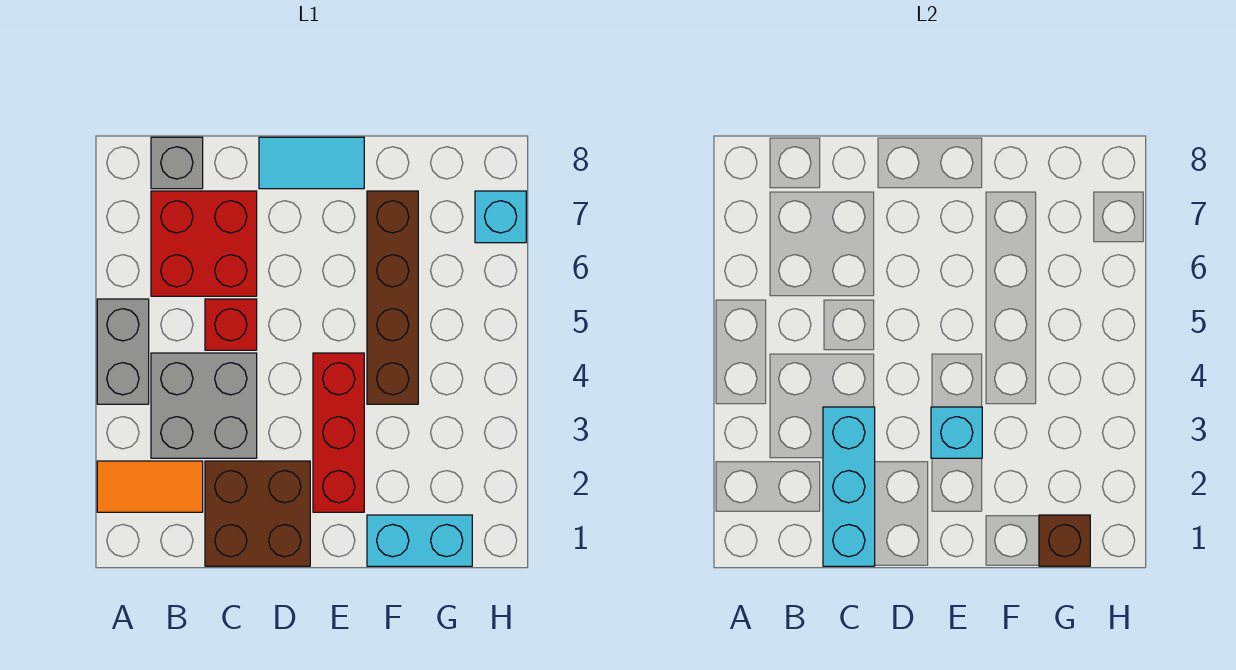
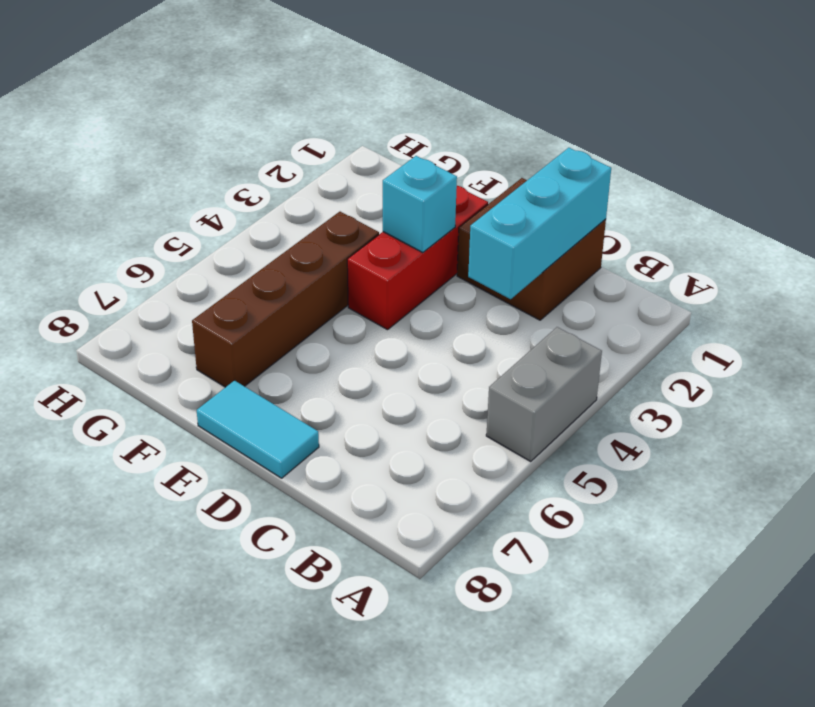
none -> orange 1x2 tile [97,461,203,512]
none -> grey 2x2 brick [151,353,257,458]
none -> red 2x2 brick [151,191,257,296]

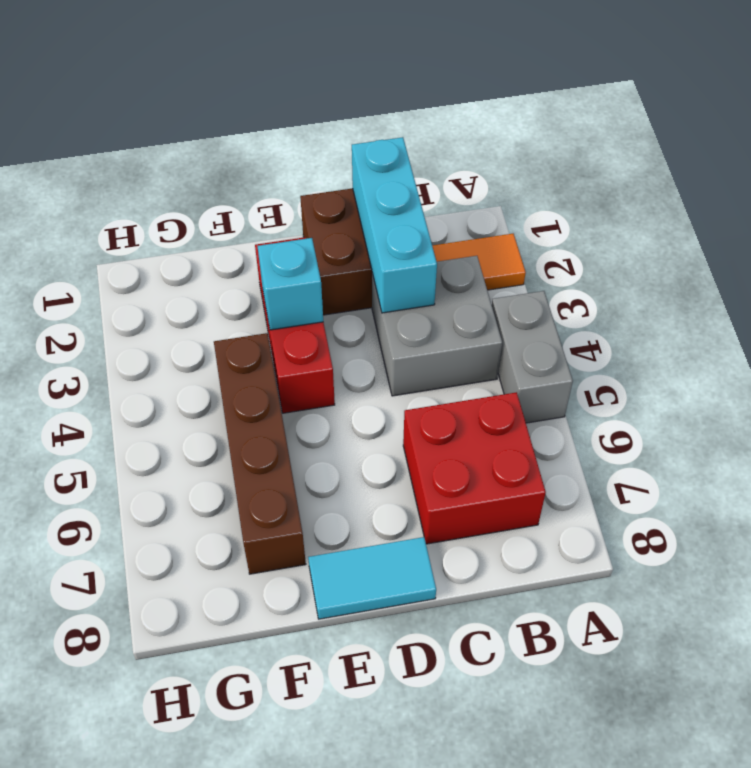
none -> grey 1x1 brick [151,137,203,189]
none -> red 1x1 brick [205,299,257,350]
none -> cyan 1x2 brick [367,515,472,566]

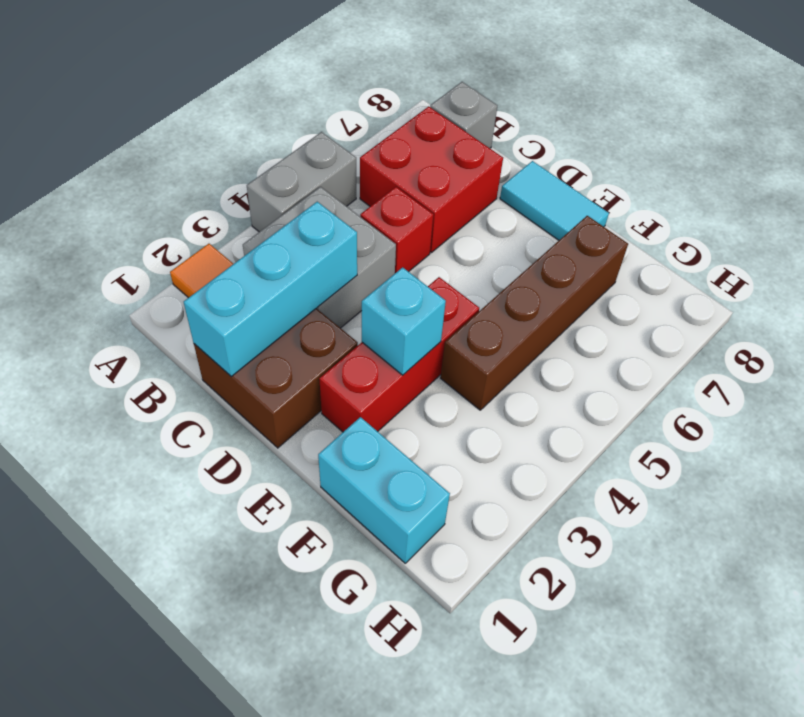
none -> cyan 1x1 brick [475,191,526,243]
none -> brown 1x1 brick [1039,515,1090,566]

